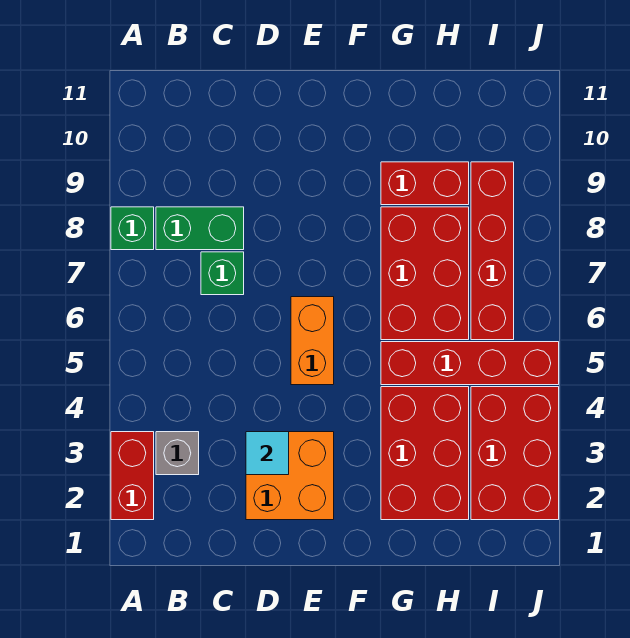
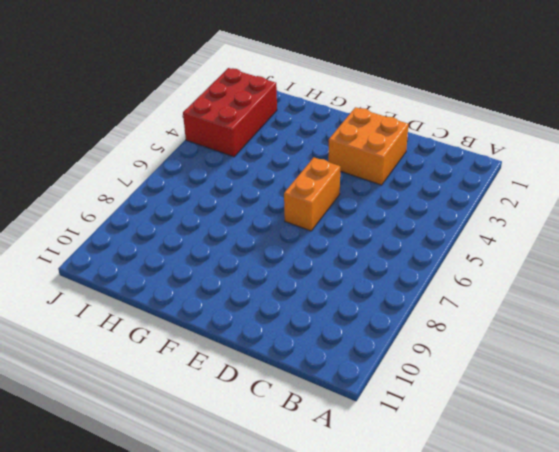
none -> red 1x2 brick [111,432,154,520]
none -> green 1x1 brick [111,207,154,250]
none -> grey 1x1 brick [156,432,199,475]

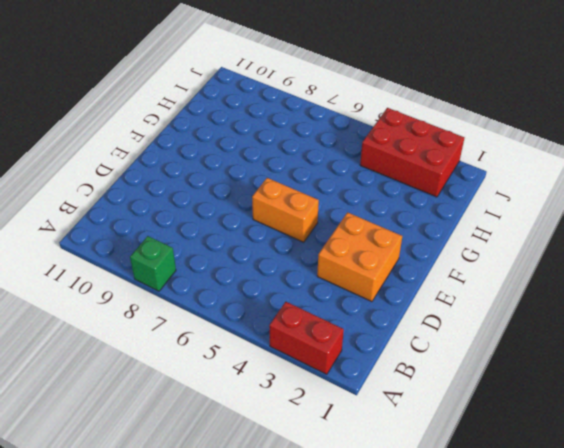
none -> grey 1x1 brick [156,432,199,475]
none -> green 1x2 brick [156,207,244,250]
none -> green 1x1 brick [201,252,244,295]

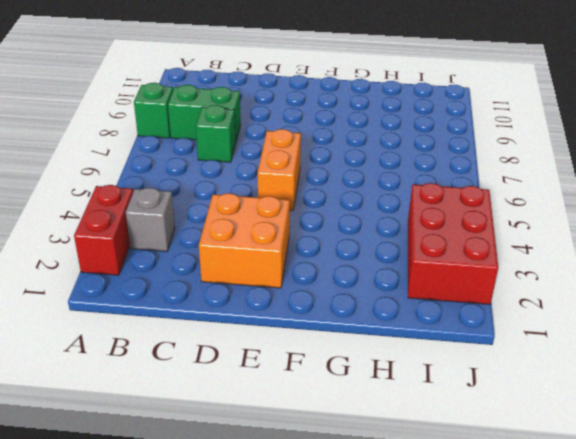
none -> red 2x3 brick [381,387,469,520]
none -> red 1x4 brick [381,342,559,385]
none -> red 2x3 brick [381,207,469,340]

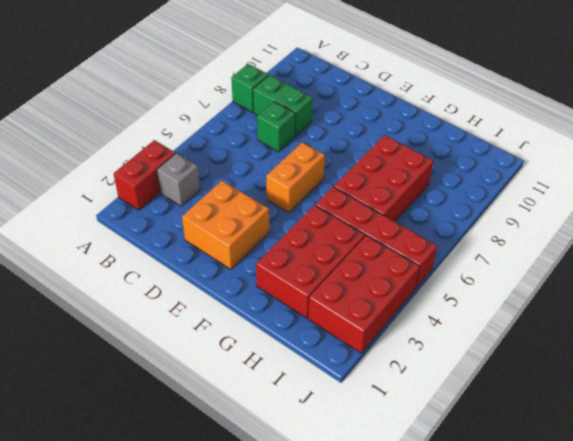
none -> red 1x2 brick [381,162,469,205]
none -> red 1x4 brick [471,162,514,340]
none -> cyan 1x1 tile [246,432,289,475]

